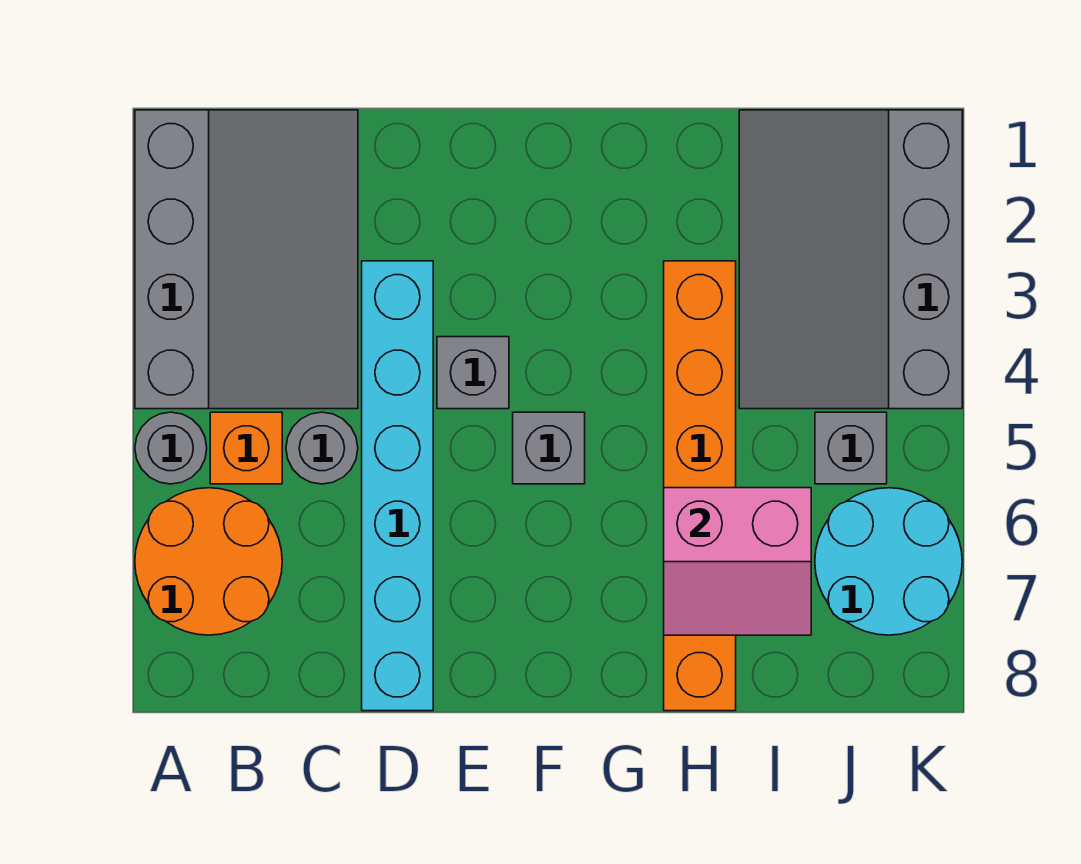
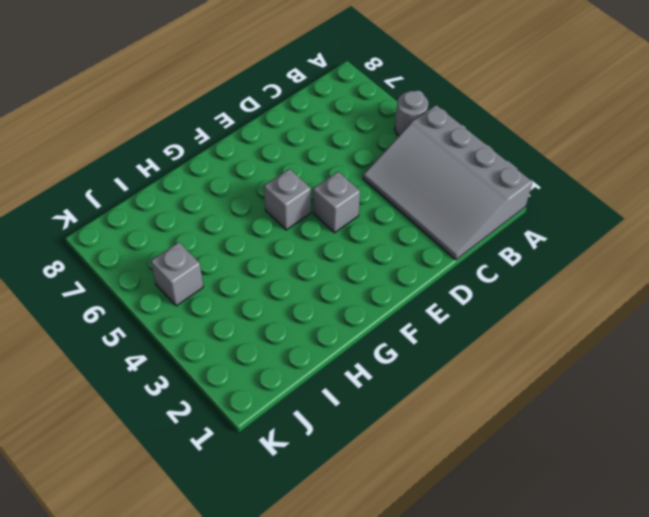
none -> orange 2x2 round brick [135,488,282,635]
none -> orange 1x1 brick [210,412,282,484]
none -> grey 1x1 round brick [286,412,358,484]

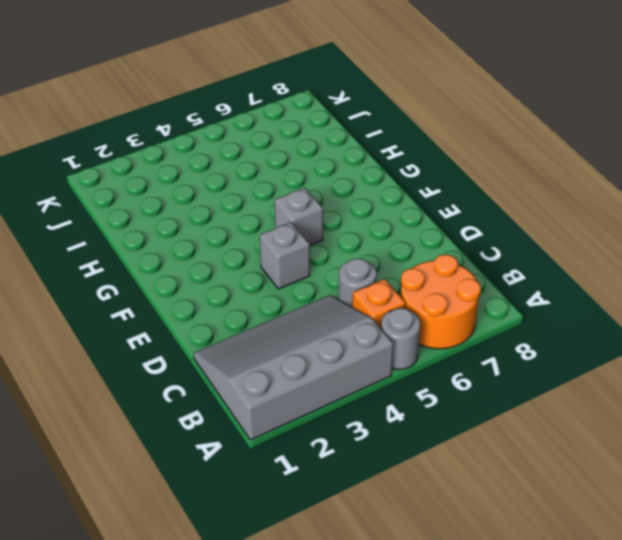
none -> cyan 1x6 brick [362,261,433,711]
none -> orange 1x6 brick [664,261,736,711]
none -> grey 3x4 slope [739,110,962,409]

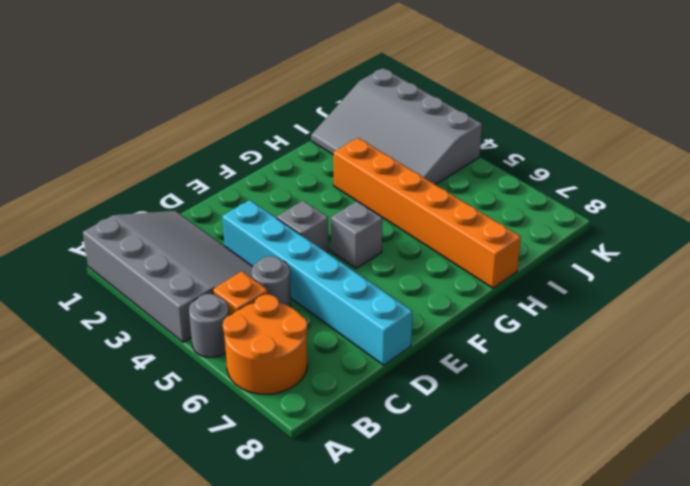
none -> grey 1x1 brick [815,412,887,484]
none -> cyan 2x2 round brick [815,488,962,635]
none -> pink 2x2 slope [664,488,811,635]

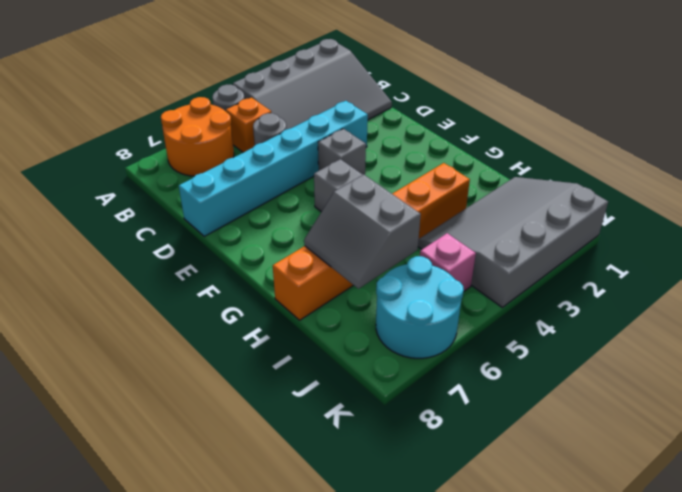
grey 2x2 slope [304,175,421,289] -> pink 2x2 slope [664,488,811,635]
pink 1x1 brick [420,233,476,291] -> grey 1x1 brick [815,412,887,484]

